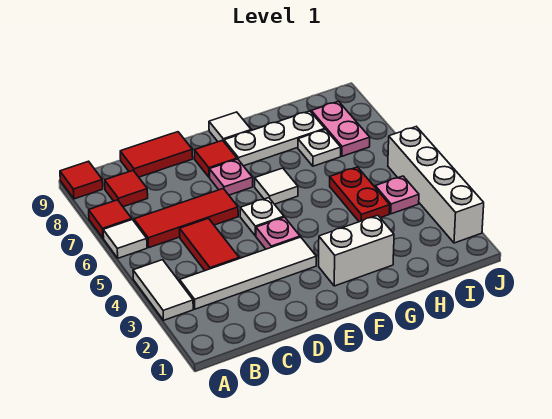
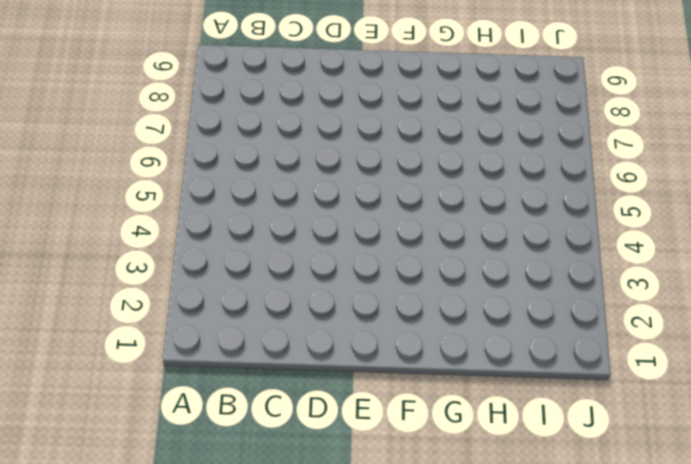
none -> white 1x2 tile [133,260,193,320]
none -> white 1x1 tile [103,220,147,258]
none -> red 1x1 tile [89,200,132,238]

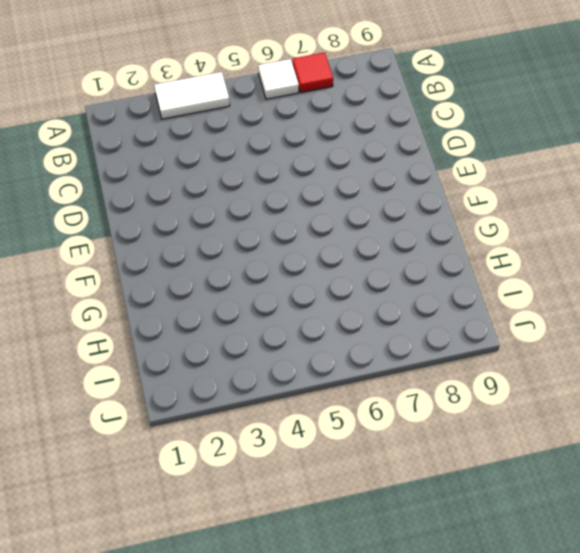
none -> red 1x1 tile [60,161,103,199]
none -> white 1x4 tile [180,237,316,309]
none -> red 1x3 tile [134,189,238,248]

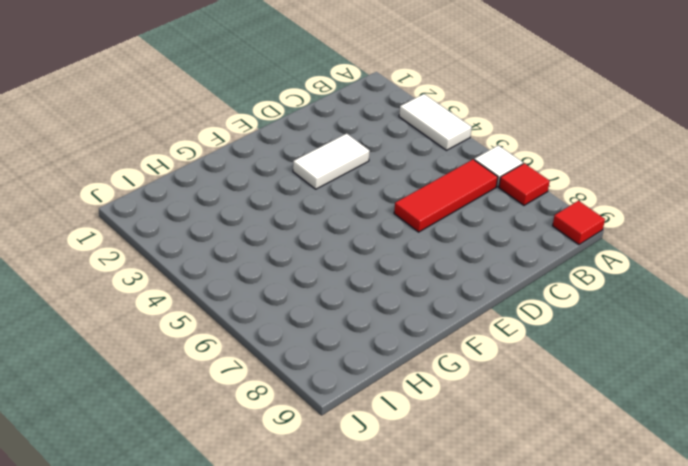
white 1x2 tile [293,134,370,189] -> white 1x4 tile [180,237,316,309]
none -> red 1x1 tile [105,171,148,207]
none -> red 1x2 tile [180,218,239,271]
none -> red 1x2 tile [120,132,193,177]

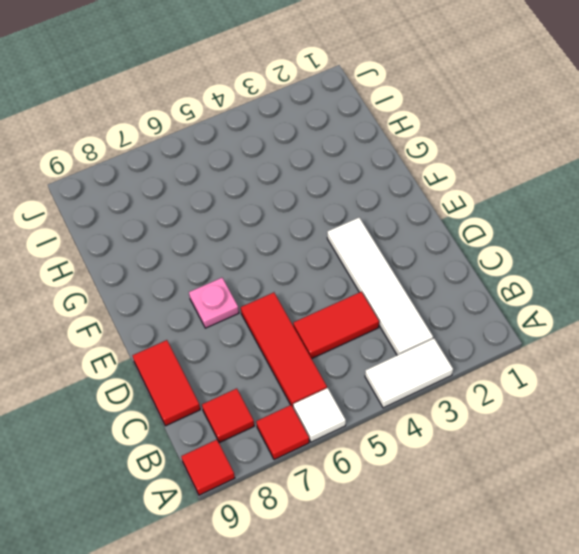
none -> pink 1x1 plate [256,217,300,249]
none -> white 1x1 plate [240,198,284,236]
none -> red 1x1 tile [194,140,237,177]

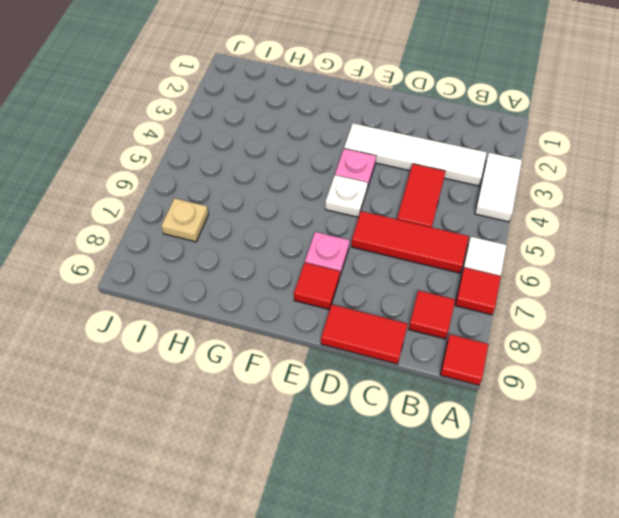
tan 1x1 plate [161,198,209,242] -> pink 1x2 plate [311,101,370,156]
none -> white 1x2 brick [319,215,394,286]
none -> white 1x1 tile [255,168,298,204]
none -> white 1x3 plate [224,111,325,166]

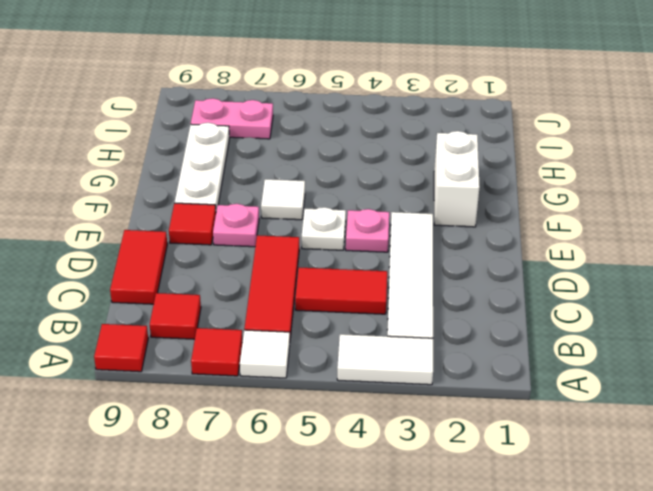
none -> white 1x1 tile [209,112,251,142]
none -> red 1x2 plate [330,167,390,222]
none -> white 1x1 plate [298,130,341,166]

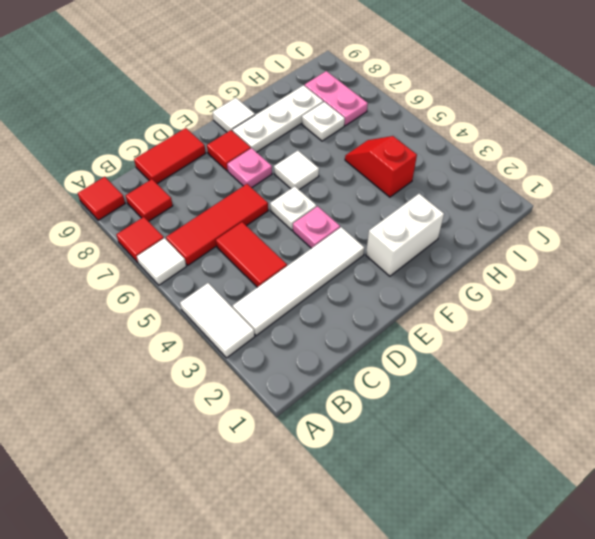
red 1x2 slope [345,136,417,197] -> red 1x2 plate [330,167,390,222]
none -> pink 1x1 plate [375,176,419,214]
none -> white 1x4 brick [388,127,484,243]

